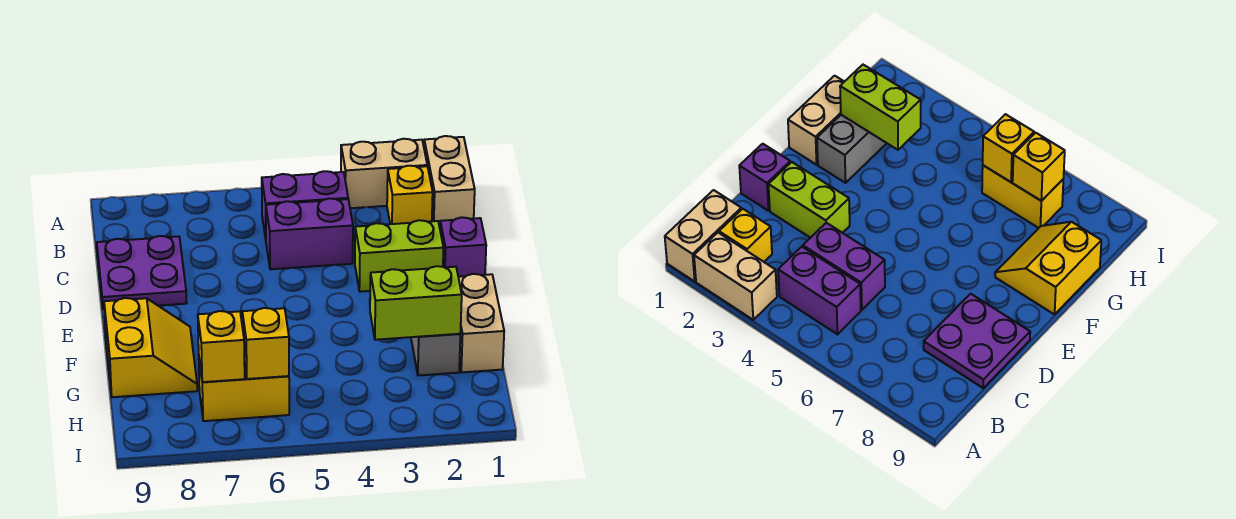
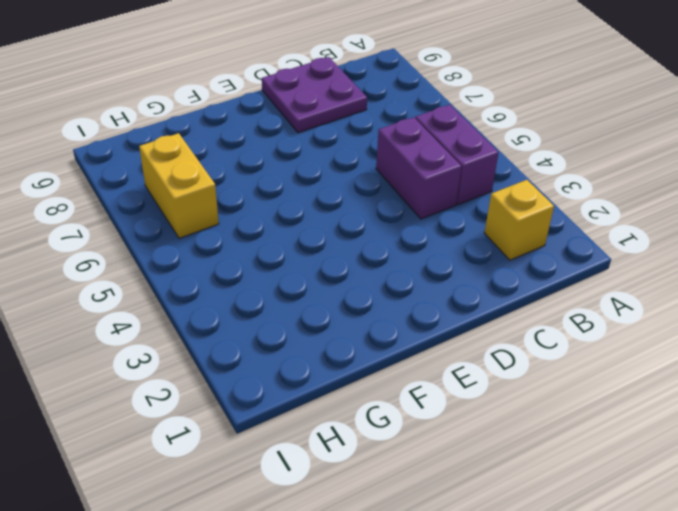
none -> tan 1x2 brick [424,136,475,227]
none -> tan 1x2 brick [341,139,427,208]
none -> purple 1x1 brick [440,217,486,277]

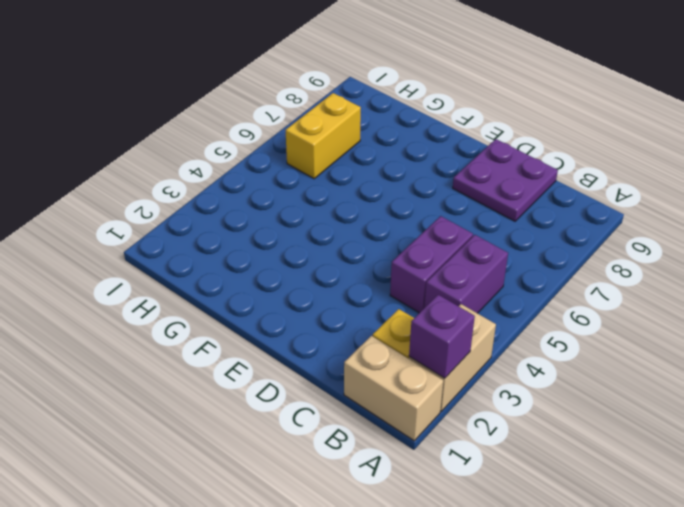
purple 1x1 brick [409,295,475,378] -> purple 1x1 brick moved to [440,217,486,277]
none -> lime 1x2 brick [355,220,443,292]
none -> tan 1x2 brick [458,274,504,372]
none -> grey 1x2 brick [411,334,460,375]

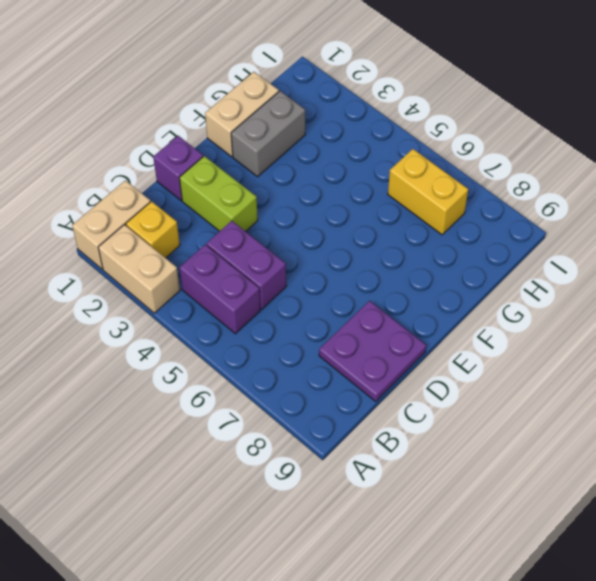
none -> yellow 2x2 slope [104,298,197,397]
none -> lime 1x2 brick [370,266,462,340]
none -> yellow 1x1 brick [242,308,289,379]

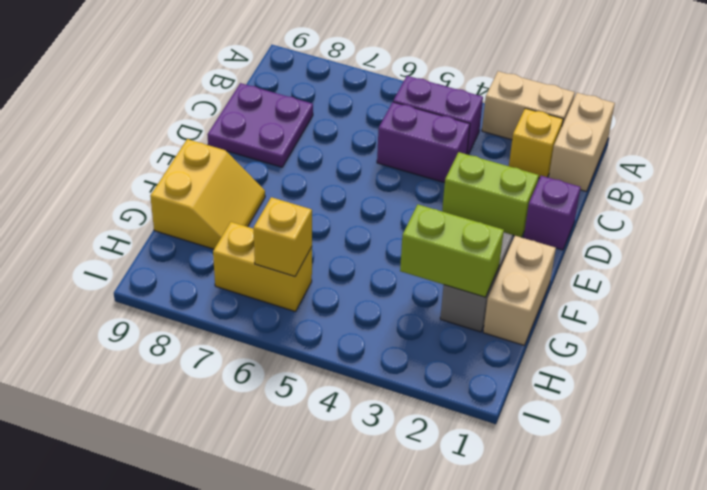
none -> yellow 1x1 brick [198,311,245,382]

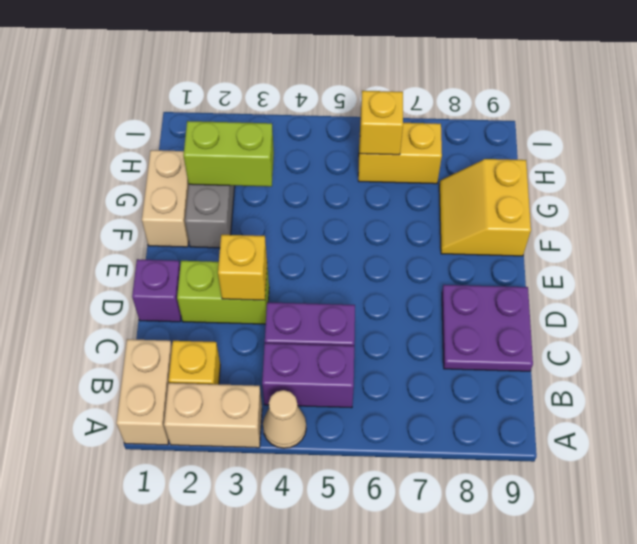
tan 1x1 cone [263,390,306,448] -> none
yellow 1x1 brick [218,235,267,300] -> yellow 1x1 brick moved to [198,311,245,382]

